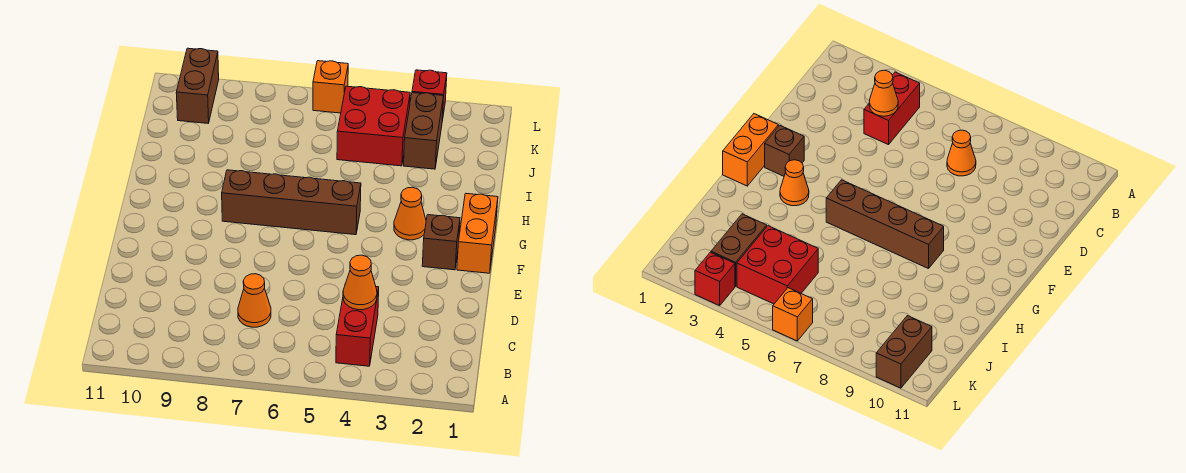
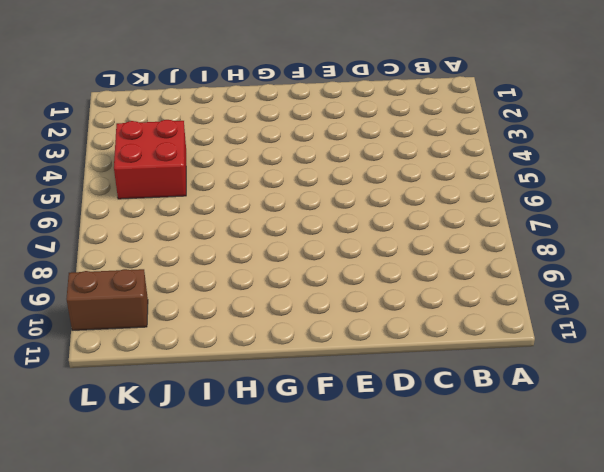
none -> red 1x2 brick [336,287,379,366]
none -> orange 1x1 cone [238,274,271,327]
none -> orange 1x2 brick [457,194,498,273]

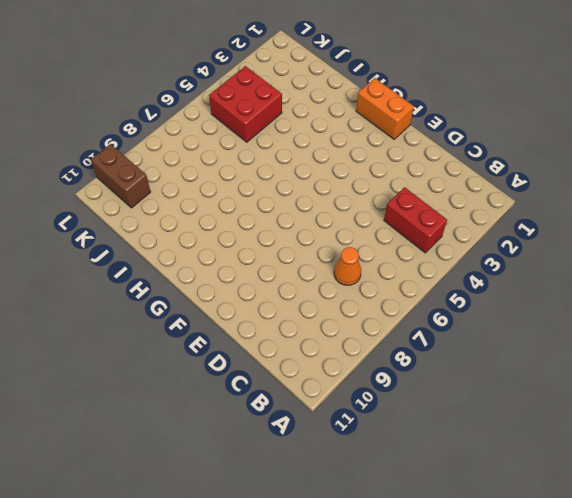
none -> brown 1x1 brick [422,215,460,270]
none -> orange 1x1 cone [394,187,426,240]
none -> brown 1x4 brick [222,170,361,235]

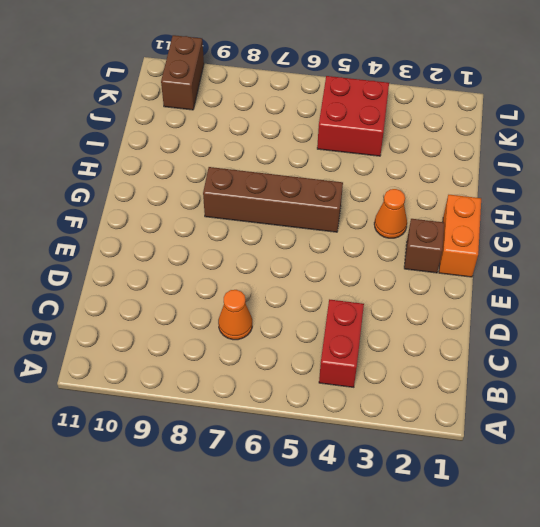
none -> brown 1x2 brick [404,93,443,169]
none -> red 1x1 brick [412,70,447,121]
none -> orange 1x1 brick [313,61,348,113]

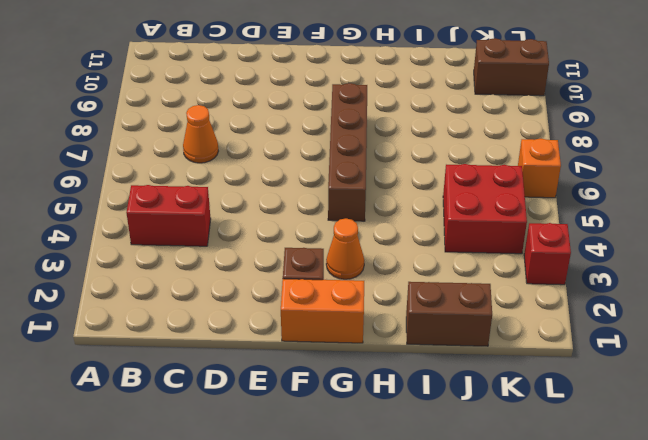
brown 1x2 brick [406,282,492,346] -> brown 1x2 brick moved to [404,93,443,169]
none -> orange 1x1 cone [343,255,377,310]

